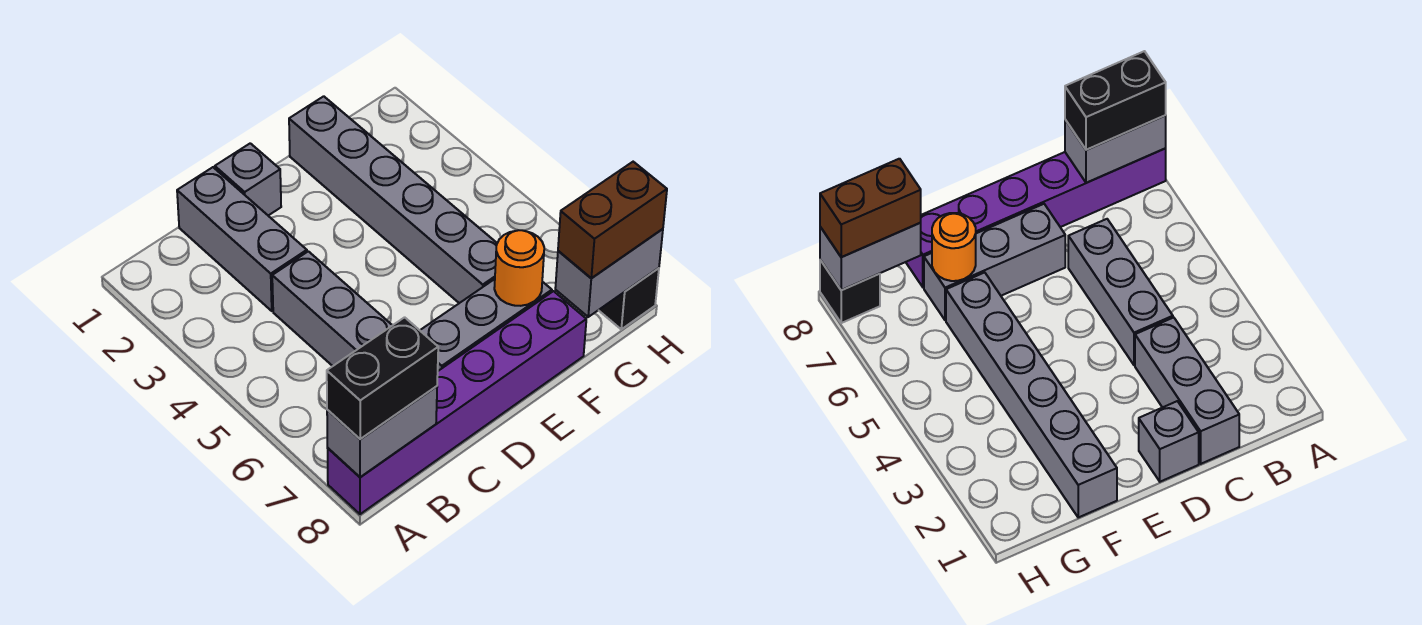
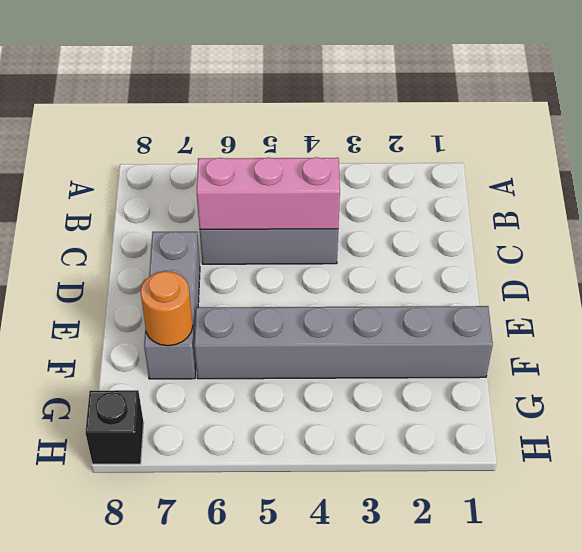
pink 1x3 brick [197,157,340,229] -> none
none -> purple 1x6 brick [328,291,586,514]
none -> grey 1x3 brick [177,167,307,311]
none -> grey 1x1 brick [215,143,281,216]

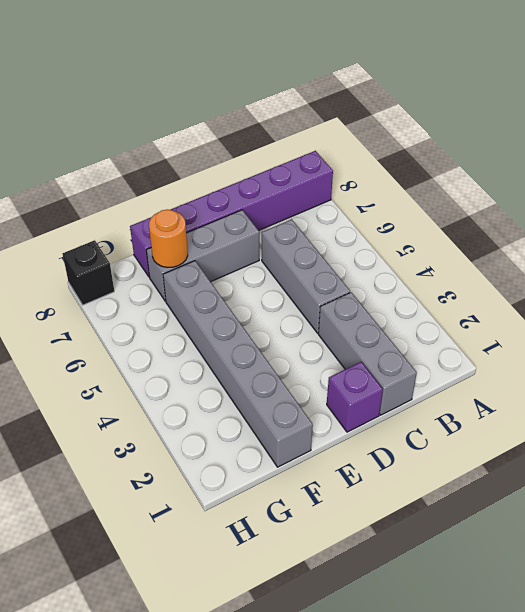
purple 1x1 brick [327,362,383,432] -> grey 1x1 brick [215,143,281,216]
none -> grey 1x2 brick [327,386,437,477]
none -> grey 1x2 brick [555,229,663,317]
none -> black 1x2 brick [327,317,438,439]

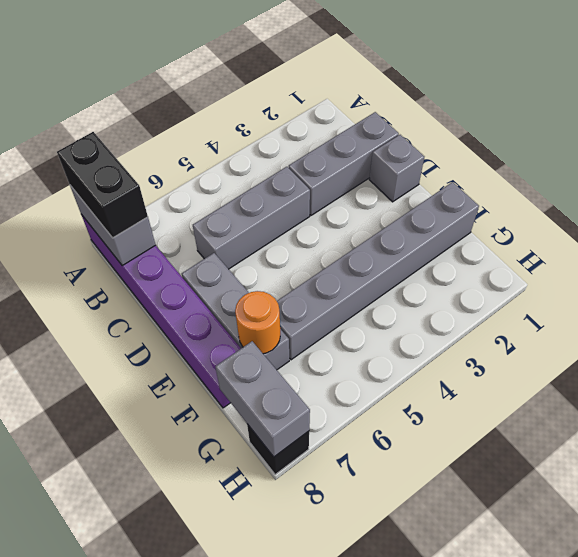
none -> brown 1x2 brick [558,162,667,278]

